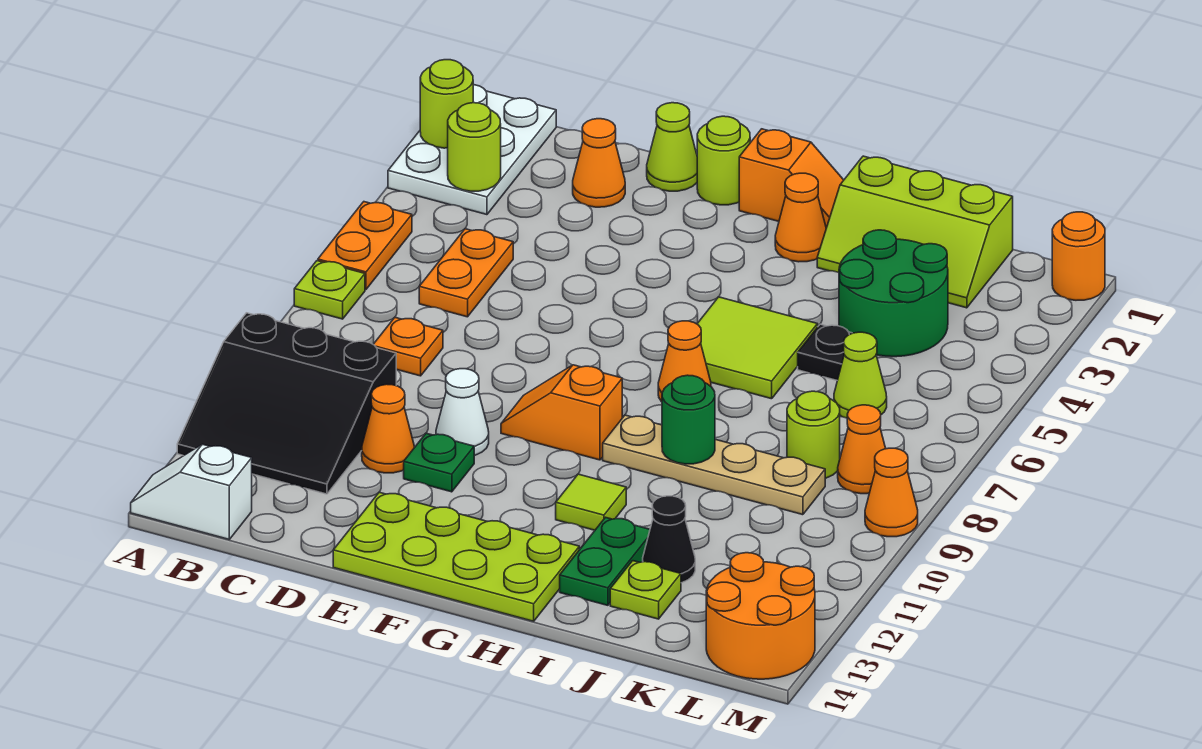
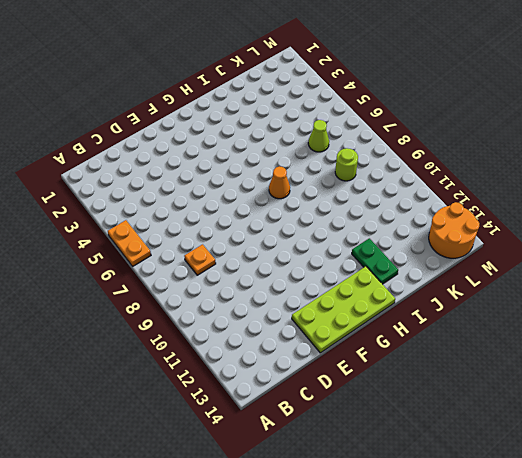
none -> white 2x3 plate [388,85,556,215]
none -> lime 1x1 plate [294,261,365,319]
none -> black 3x3 slope [177,313,396,494]
none -> white 1x2 slope [131,444,252,539]

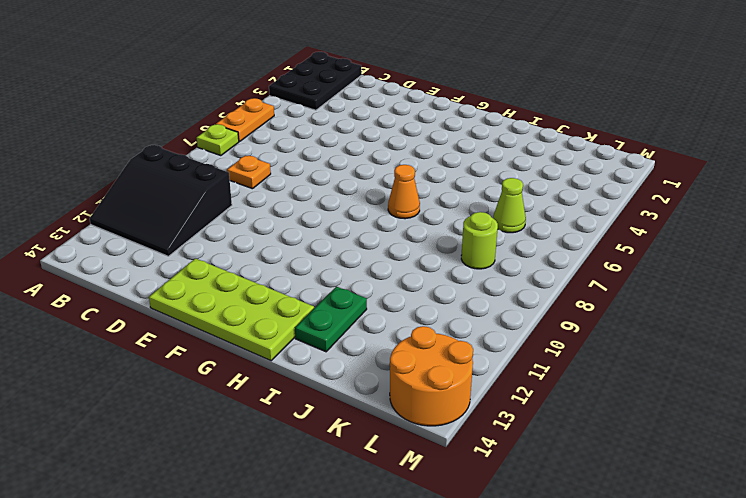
black 2x3 plate [269,52,362,110] -> white 2x3 plate [388,85,556,215]
none -> white 1x2 slope [131,444,252,539]
none -> orange 1x2 plate [419,229,513,317]
none -> orange 1x1 cone [573,119,625,207]
none -> orange 1x1 cone [362,384,414,473]

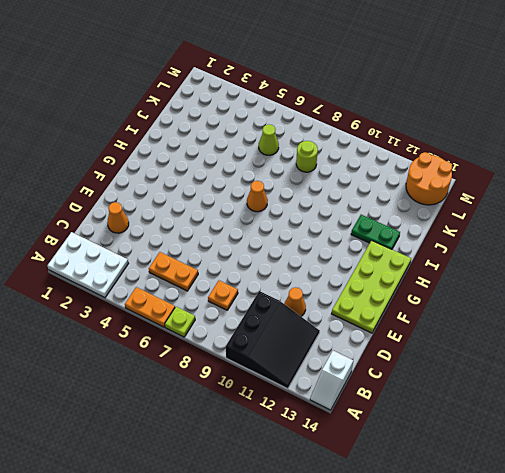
none -> lime 1x1 cone [647,103,697,191]
none -> white 1x1 cone [436,369,489,456]
none -> green 1x1 plate [404,433,474,492]
none -> lime 1x1 round brick [697,116,750,205]

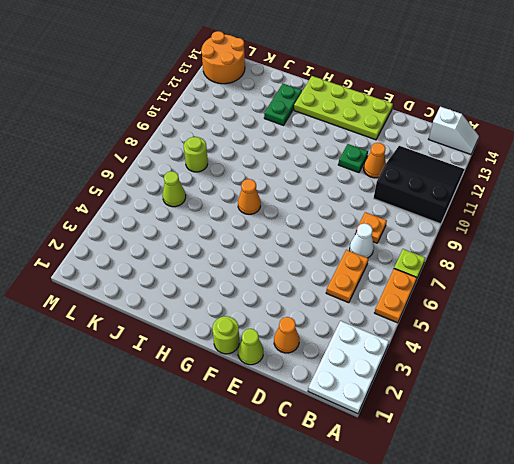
white 1x1 cone [350,223,374,258] -> white 1x1 cone moved to [436,369,489,456]
none -> orange 1x2 slope [501,365,622,460]
none -> orange 1x2 slope [739,129,844,228]
none -> orange 1x1 cone [775,173,826,262]
none -> lime 2x2 tile [697,297,818,399]

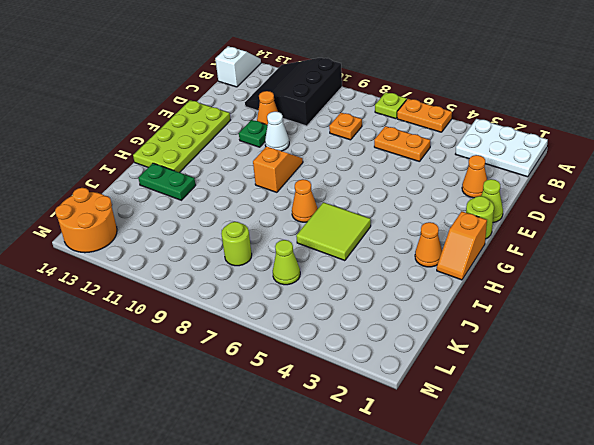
none -> tan 1x4 plate [603,415,825,515]
none -> lime 1x1 tile [556,474,626,530]
none -> lime 2x3 slope [817,156,1013,308]
none -> green 2x2 round brick [839,230,948,357]

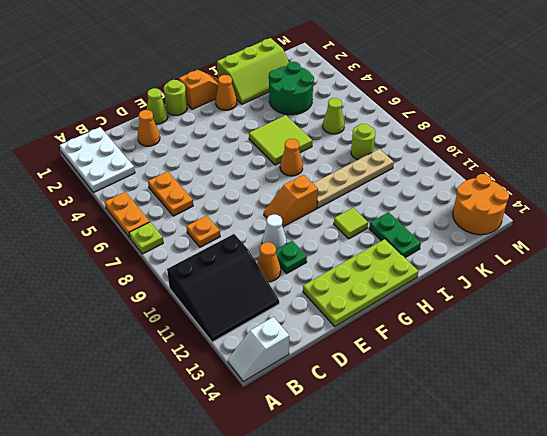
none -> black 1x1 plate [798,324,852,381]
none -> black 1x1 cone [643,496,695,583]
none -> lime 1x1 plate [610,561,681,619]
none -> orange 1x1 cone [838,405,886,494]

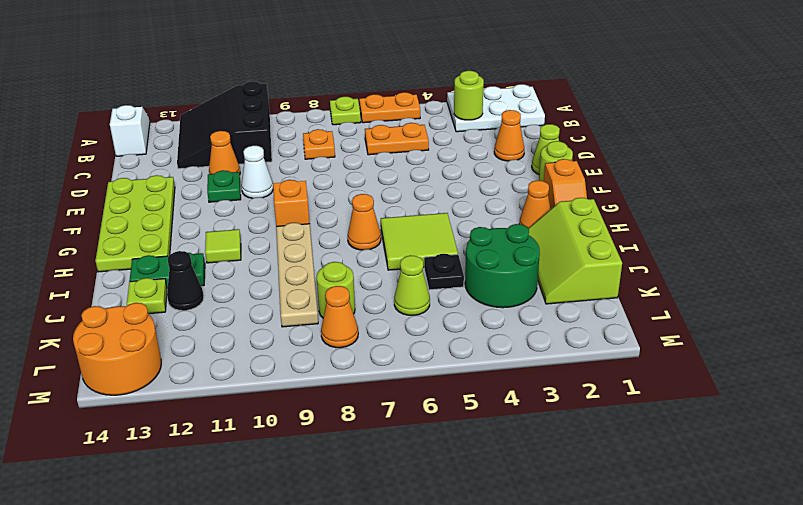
none -> orange 1x1 round brick [1052,212,1105,300]
none -> orange 1x1 cone [865,448,918,537]
none -> lime 1x1 round brick [420,60,473,148]
none -> green 1x1 round brick [662,375,715,464]

